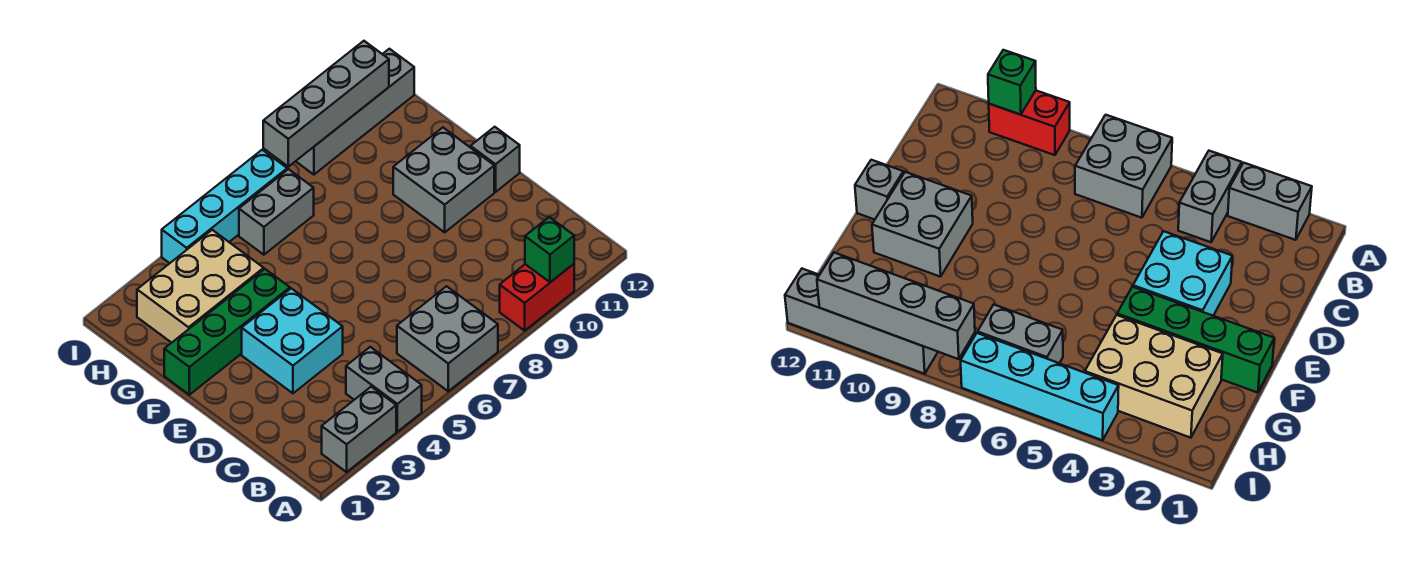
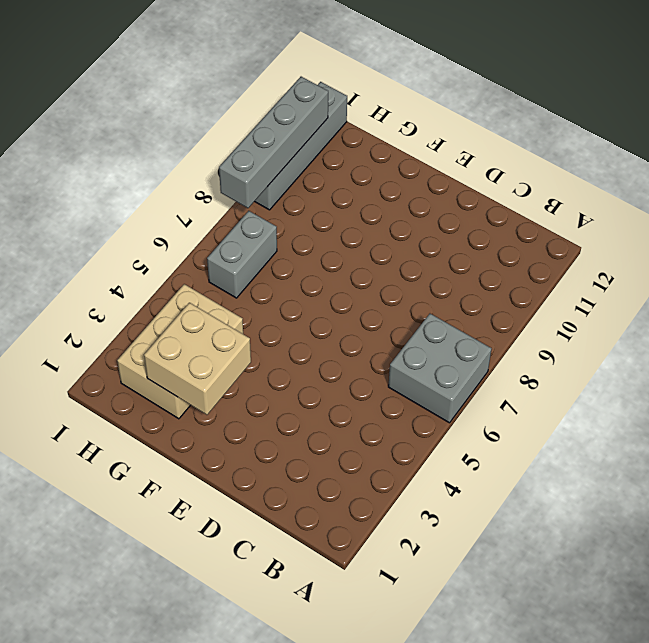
tan 2x2 brick [144,303,251,415] -> none
none -> grey 1x2 brick [322,387,396,472]
none -> grey 1x2 brick [346,347,422,432]
none -> red 1x2 brick [500,264,574,331]

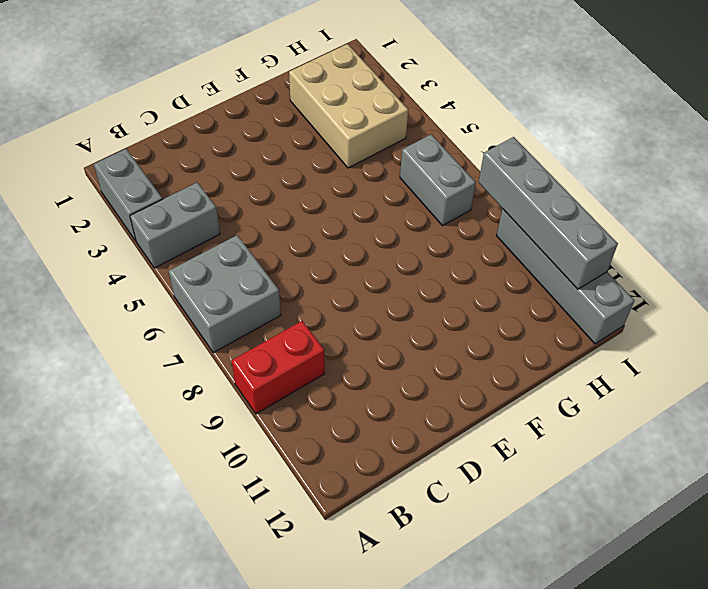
red 1x2 brick [232,321,325,414] -> red 1x2 brick turned to [500,264,574,331]
none -> cyan 2x2 brick [242,288,343,393]
none -> grey 2x2 brick [393,128,494,232]
none -> grey 1x1 brick [471,127,520,192]

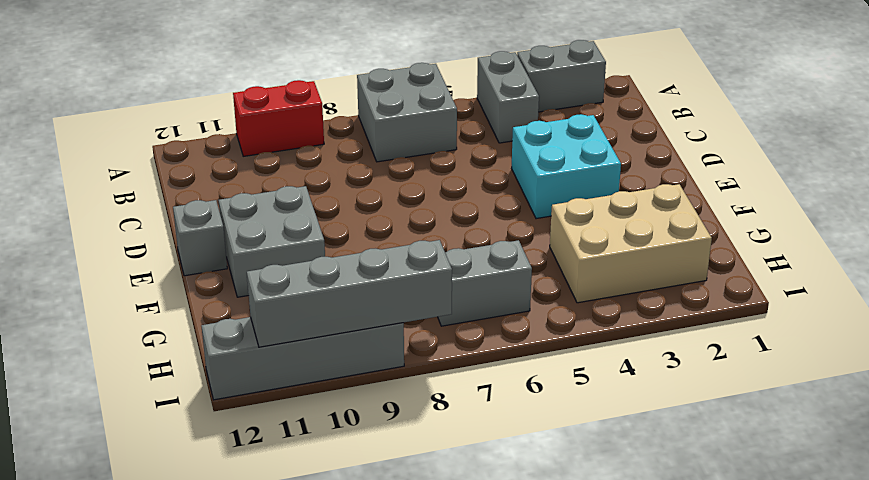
none -> green 1x4 brick [164,269,290,395]
none -> cyan 1x4 brick [162,150,287,263]
none -> green 1x1 brick [525,217,574,282]

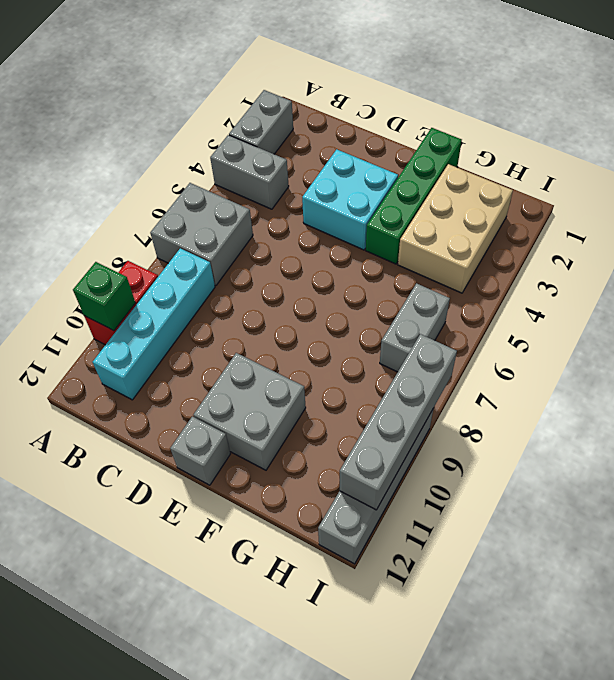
cyan 1x4 brick [93,248,215,400] -> cyan 1x4 brick moved to [162,150,287,263]

